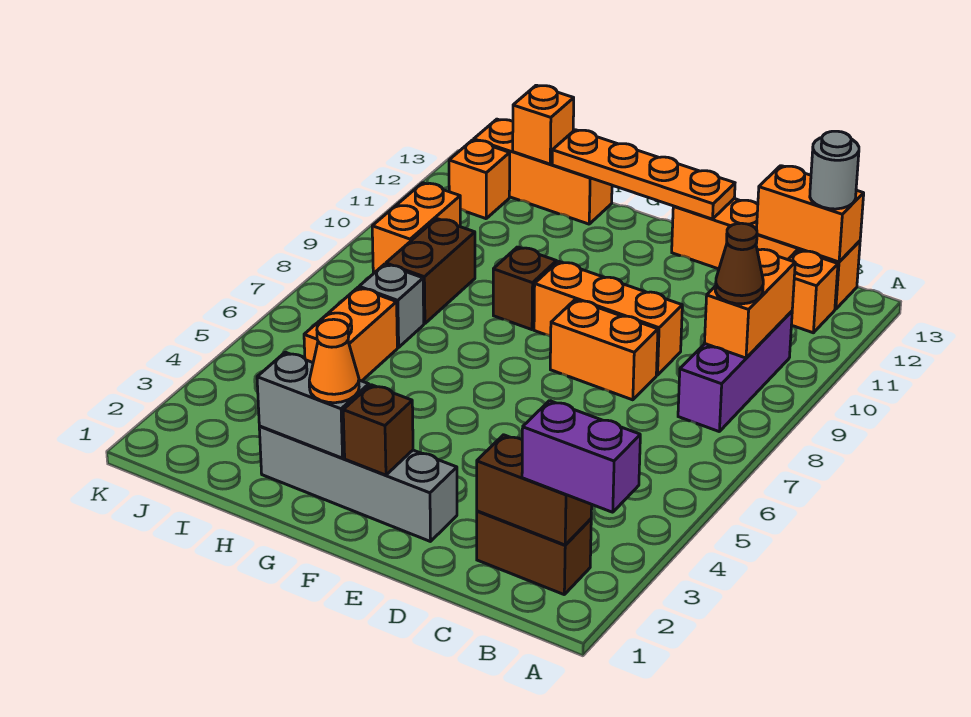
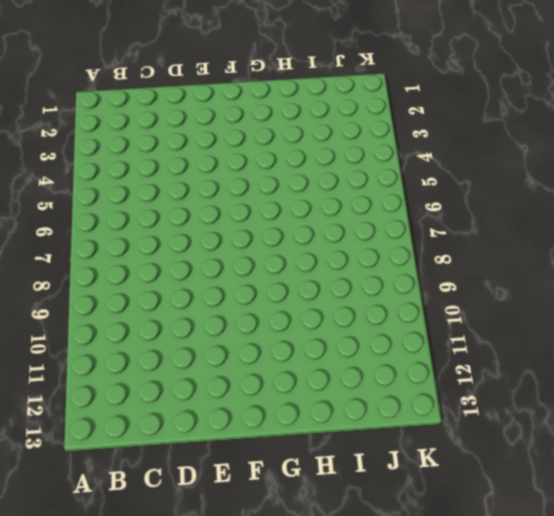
none -> brown 1x2 brick [477,511,591,594]
none -> purple 1x3 brick [678,311,792,431]
none -> orange 1x1 brick [788,250,838,333]

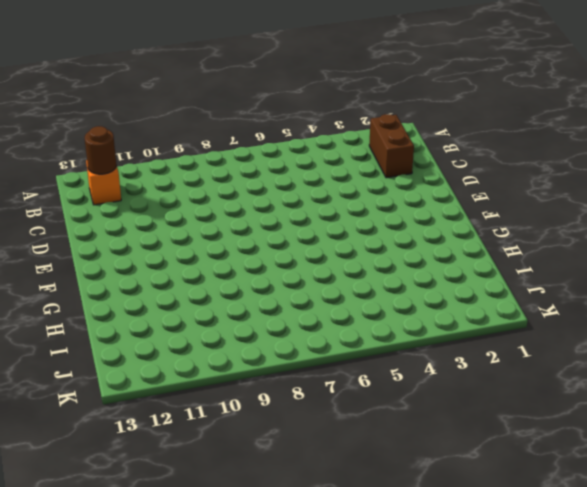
brown 1x1 round brick [85,126,116,174] -> none
none -> purple 1x3 brick [678,311,792,431]
none -> orange 1x4 brick [672,199,860,309]
none -> orange 1x2 brick [550,300,658,400]

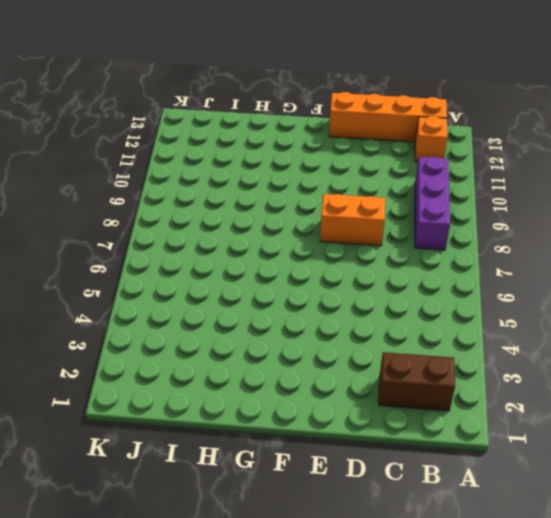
none -> orange 1x3 brick [534,261,682,375]
none -> grey 1x4 brick [259,426,457,542]
none -> brown 1x1 brick [493,247,556,330]

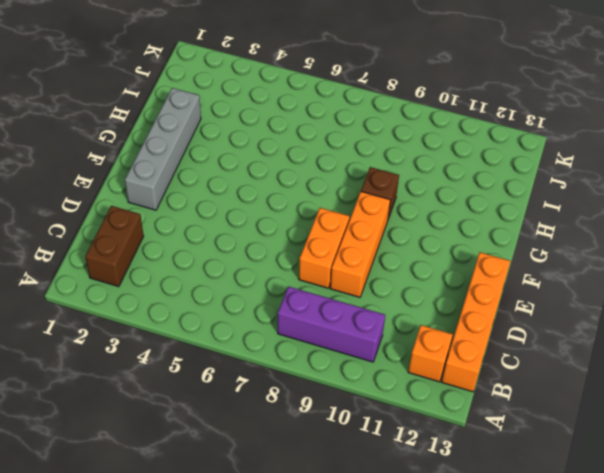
none -> orange 1x3 brick [474,119,612,224]
none -> orange 1x2 brick [304,288,397,381]
none -> grey 1x1 brick [359,264,424,347]

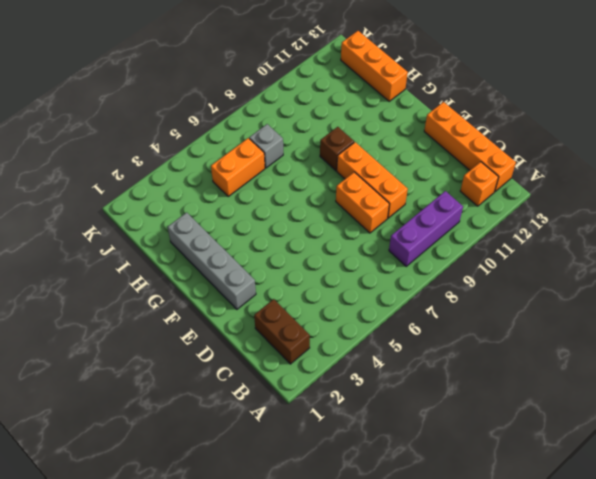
none -> brown 1x2 brick [386,219,475,324]
none -> orange 1x2 brick [372,183,460,273]
none -> orange 1x1 brick [449,140,510,219]

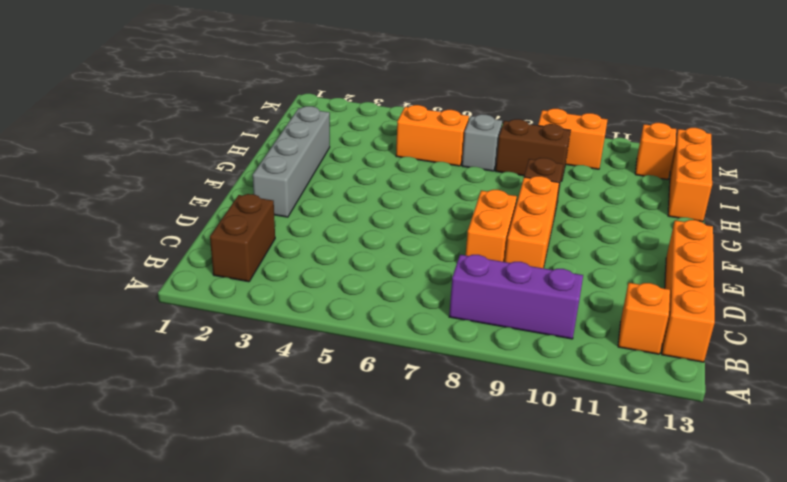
none -> brown 1x2 brick [477,435,592,545]
none -> orange 1x2 brick [705,249,795,358]
none -> orange 1x2 brick [757,166,864,262]

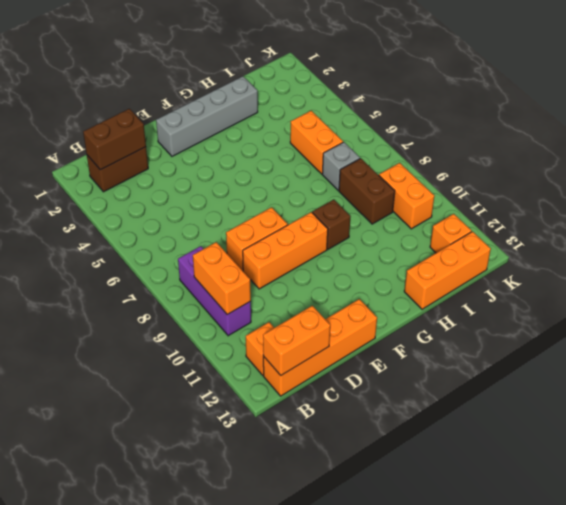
none -> orange 1x4 plate [552,130,735,219]
none -> brown 1x1 brick [343,385,413,475]
none -> grey 1x2 brick [257,352,369,458]

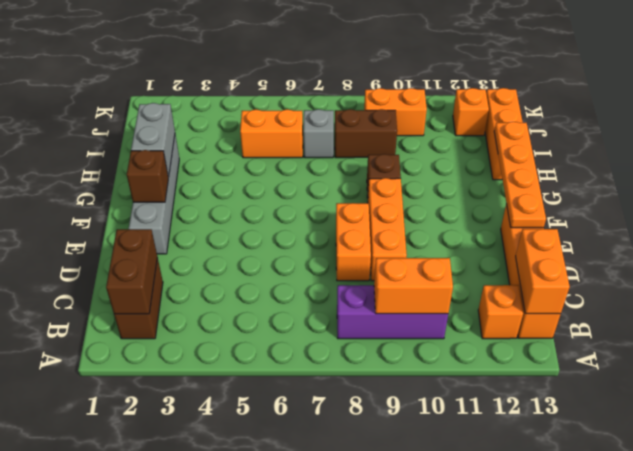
none -> orange 1x1 brick [513,85,574,164]
none -> purple 1x2 brick [522,401,640,512]
none -> brown 1x1 cone [715,223,763,304]

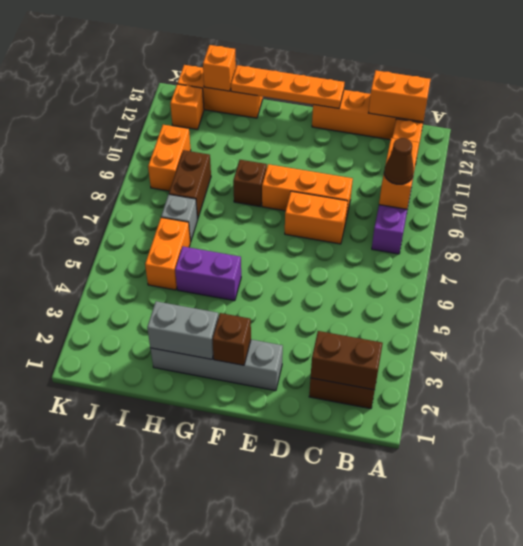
purple 1x2 brick [175,247,241,301] -> purple 1x2 brick moved to [522,401,640,512]
none -> grey 1x1 round brick [810,131,859,209]
none -> orange 1x1 cone [309,319,359,403]

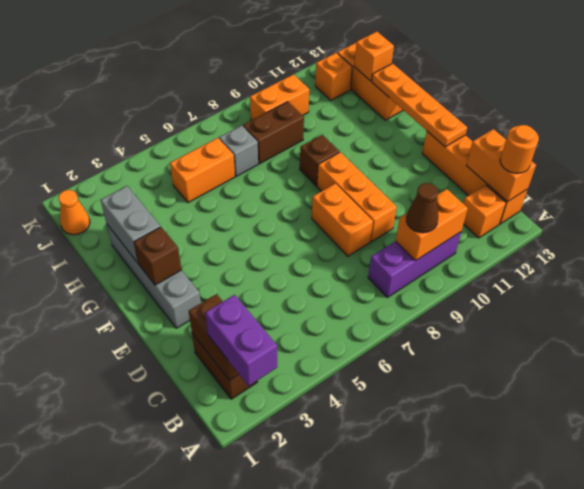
orange 1x1 round brick [500,125,539,173] -> grey 1x1 round brick [810,131,859,209]
orange 1x1 cone [58,190,90,235] -> orange 1x1 cone moved to [309,319,359,403]

